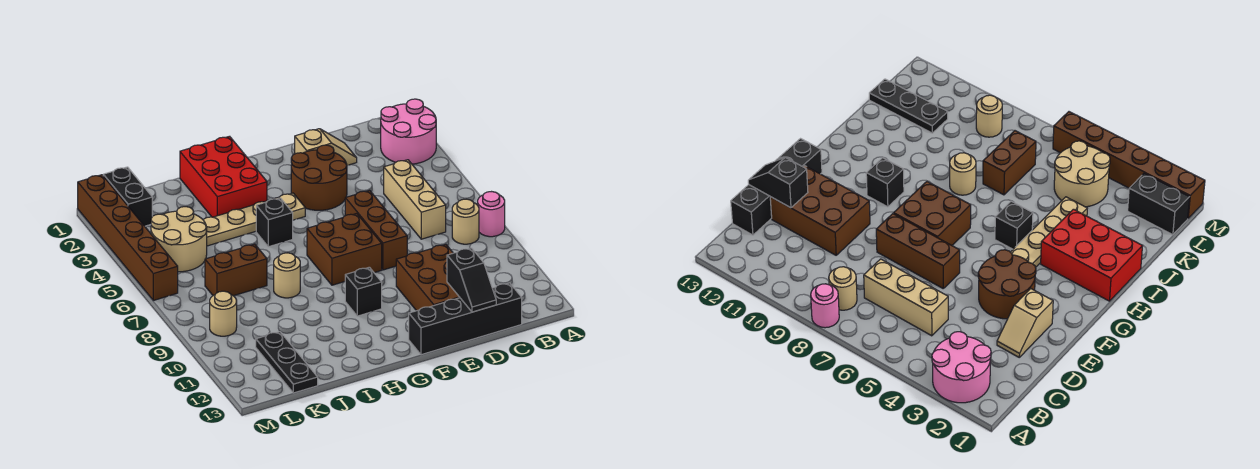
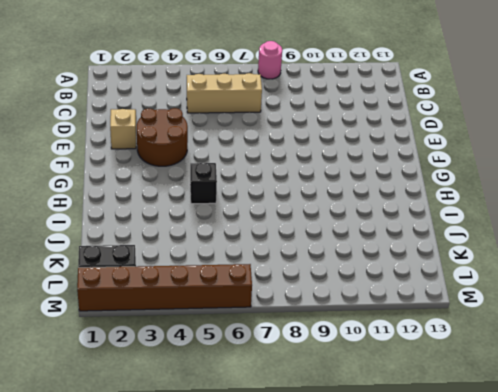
none -> pink 2x2 round brick [381,99,436,164]
none -> tan 1x1 round brick [452,199,479,244]
none -> black 1x4 brick [409,283,522,355]

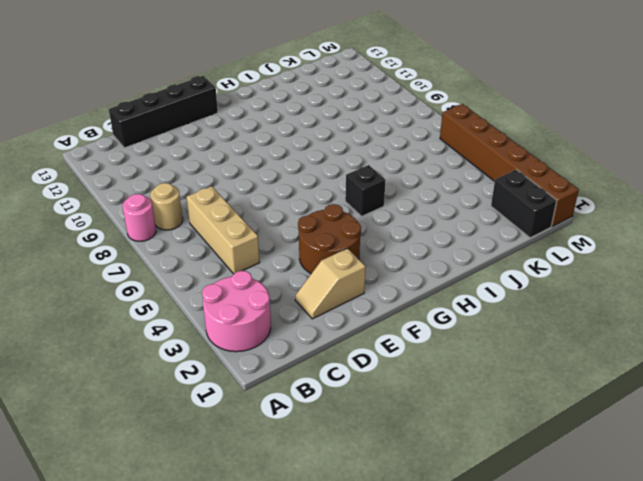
none -> brown 2x3 brick [396,244,460,311]
none -> brown 1x3 brick [345,190,407,270]
none -> brown 2x2 brick [307,214,382,285]

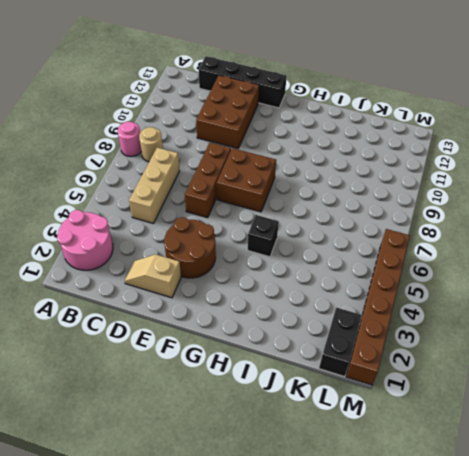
none -> tan 1x4 plate [203,193,305,246]
none -> black 1x1 brick [345,267,382,316]
none -> red 2x3 brick [180,136,267,217]

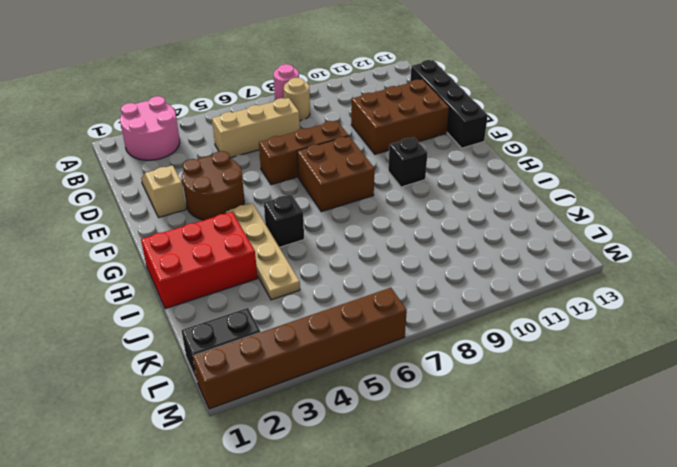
none -> tan 1x1 round brick [274,253,300,298]
none -> brown 1x2 brick [205,244,267,296]
none -> tan 2x2 round brick [151,207,207,272]

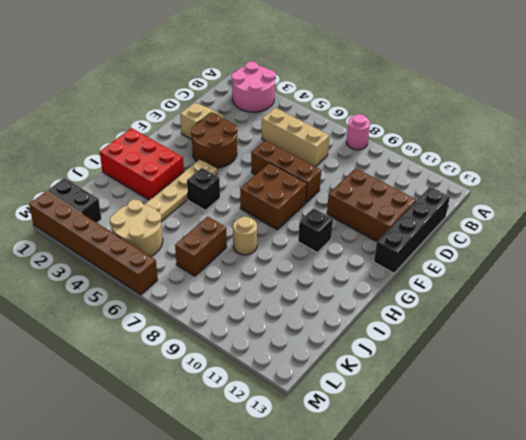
none -> tan 1x1 round brick [452,199,479,244]
none -> black 1x3 plate [256,332,318,393]
none -> tan 1x1 round brick [210,291,237,336]

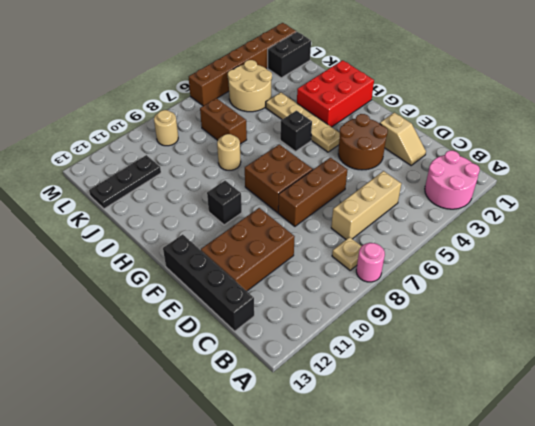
tan 1x1 plate [332,237,361,270] -> tan 1x1 round brick [452,199,479,244]
none -> black 1x2 slope [447,248,496,312]

